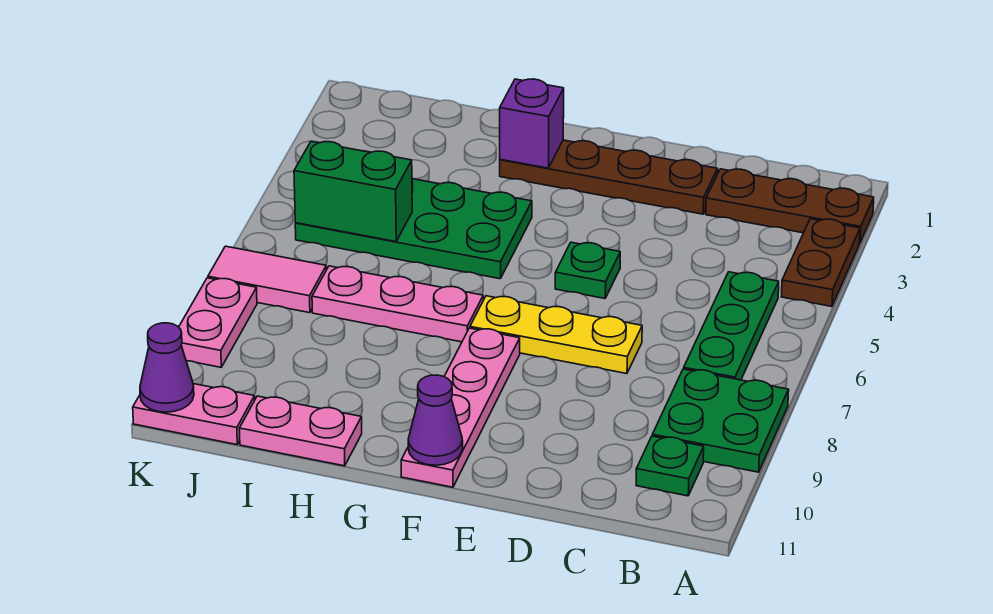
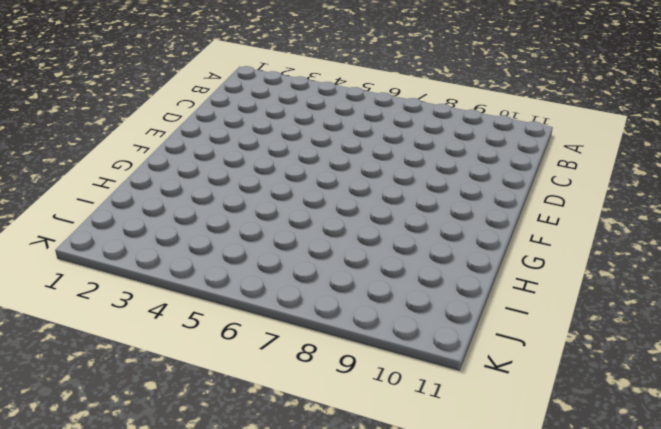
none -> brown 1x3 plate [706,169,874,243]
none -> brown 1x2 plate [782,219,860,307]
none -> green 2x2 plate [652,369,789,472]

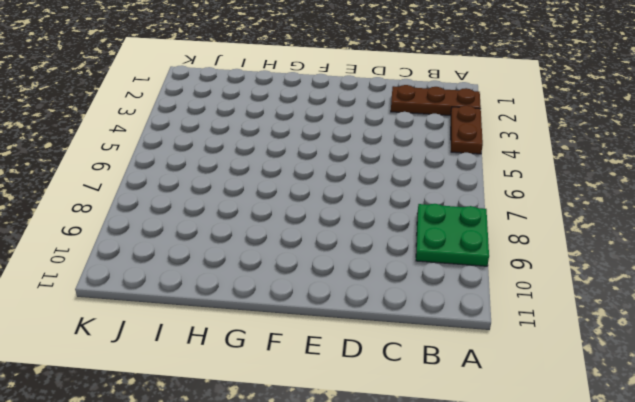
none -> green 1x3 plate [684,272,779,380]
none -> green 1x1 plate [636,436,704,496]
none -> brown 1x4 plate [500,140,718,214]

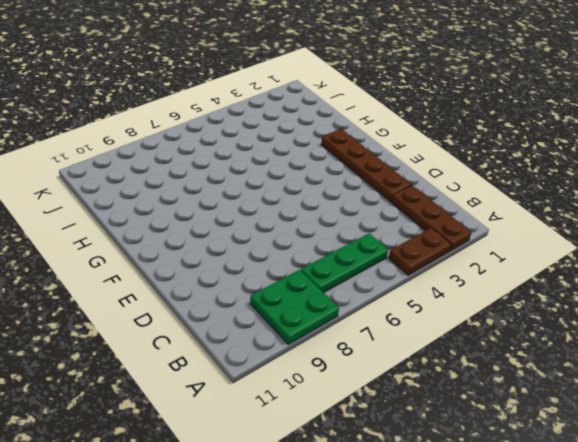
none -> green 1x1 plate [636,436,704,496]
none -> yellow 1x3 plate [470,296,642,374]
none -> green 1x1 plate [555,242,620,298]

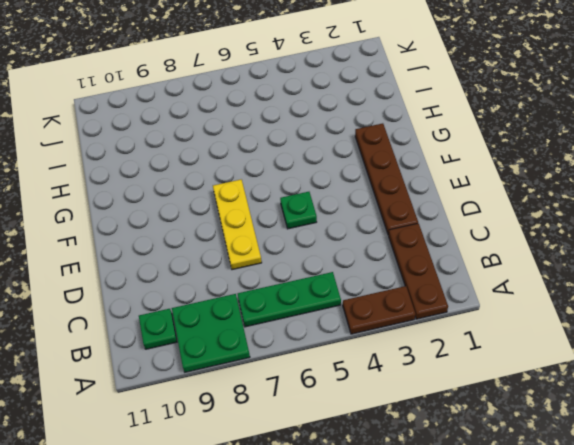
none -> pink 1x4 plate [401,328,520,487]
none -> green 2x4 plate [295,179,532,279]
none -> pink 1x3 plate [312,266,483,342]

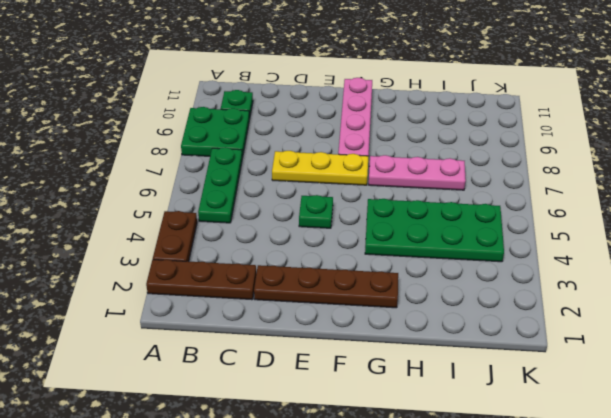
none -> pink 1x2 plate [239,396,362,466]
none -> pink 1x2 tile [208,246,326,313]
none -> pink 1x2 plate [133,384,255,445]

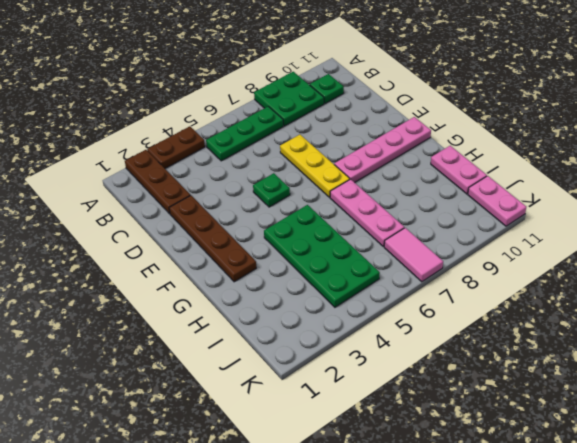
none -> pink 1x2 plate [179,278,257,367]
none -> purple 1x1 cone [408,375,463,465]
none -> purple 1x1 brick [500,79,564,168]

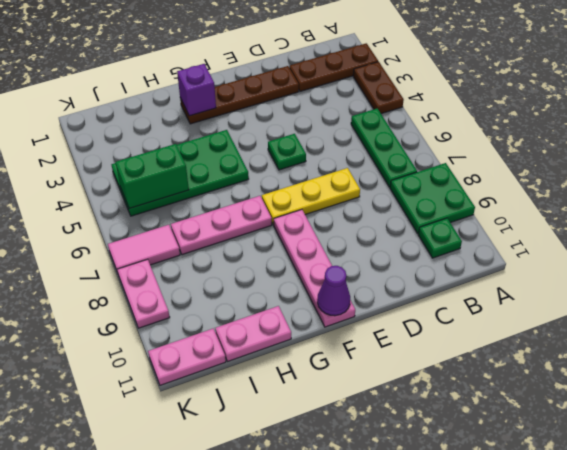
none -> purple 1x1 cone [140,323,194,412]

